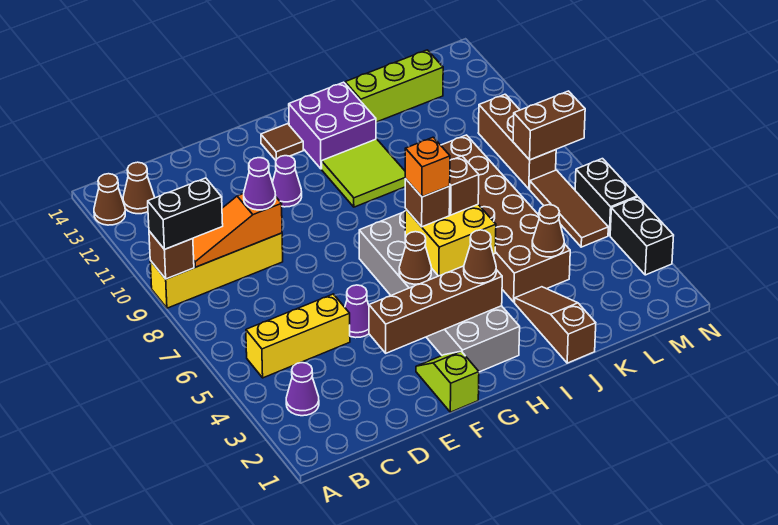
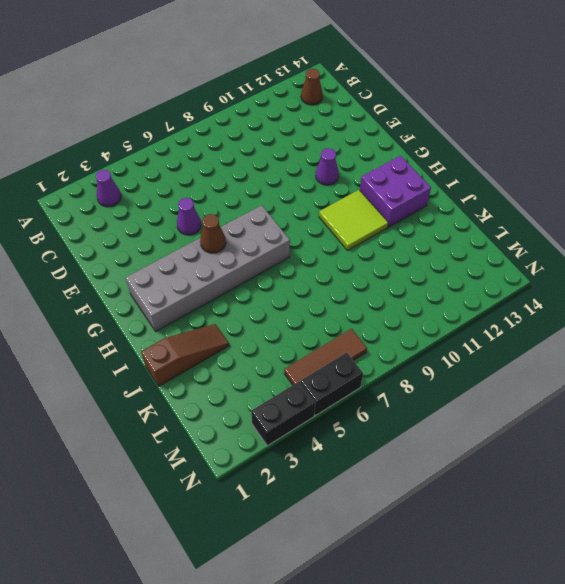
none -> yellow 1x4 brick [150,233,283,308]
none -> brown 1x1 cone [94,174,125,225]
none -> yellow 1x3 brick [246,294,350,378]
none -> lime 1x2 slope [416,351,479,412]

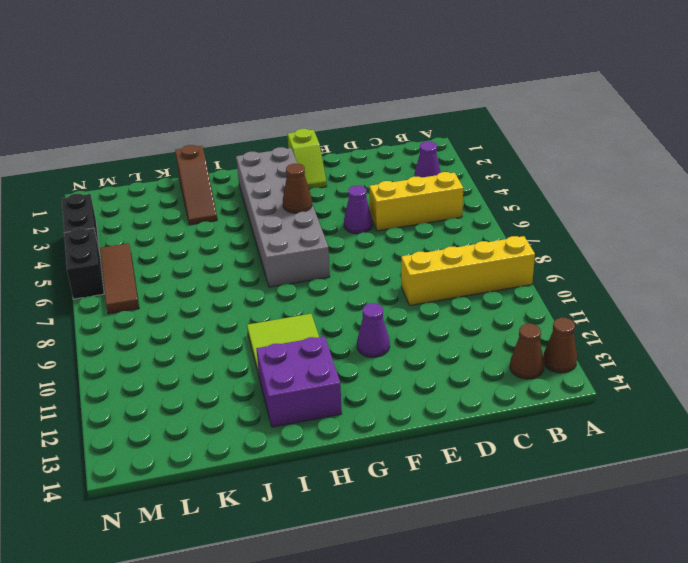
none -> brown 1x1 tile [261,124,303,160]
none -> brown 2x6 brick [441,135,570,302]
none -> lime 1x3 brick [345,50,443,122]
none -> brown 1x3 brick [478,94,556,189]

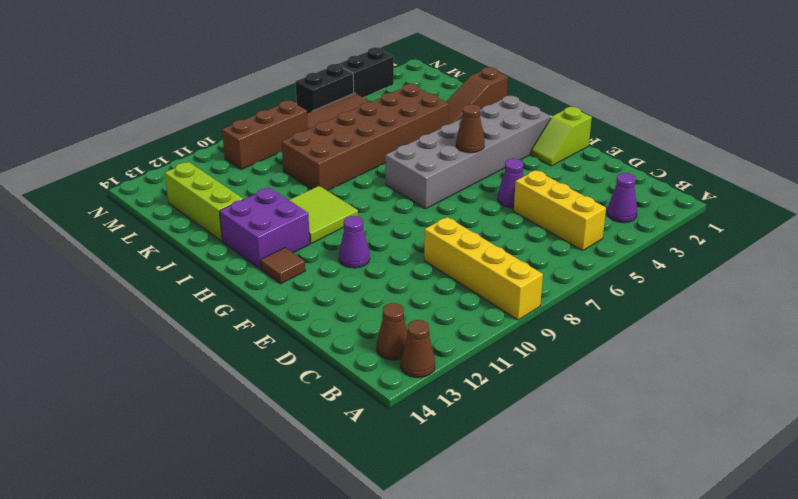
none -> brown 1x1 brick [149,231,194,279]
none -> orange 1x3 slope [193,193,282,267]
none -> brown 1x4 brick [369,266,502,353]
none -> yellow 2x2 brick [405,204,496,276]

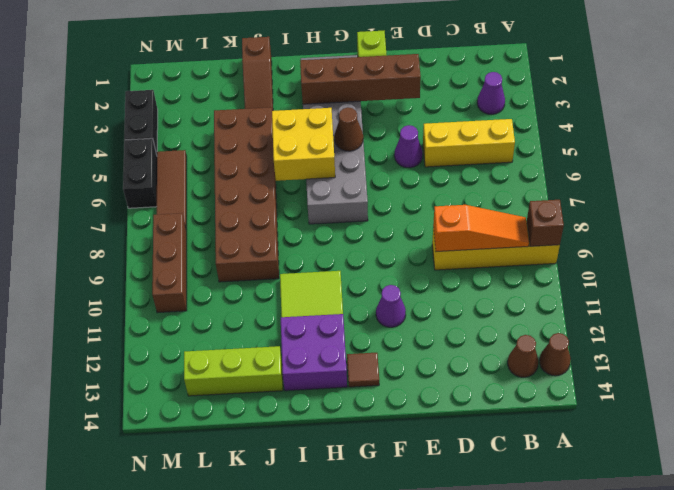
none -> brown 1x1 cone [532,205,564,257]
none -> brown 1x2 brick [513,91,585,160]
none -> black 1x2 brick [148,178,223,249]
none -> purple 1x1 cone [244,158,276,210]

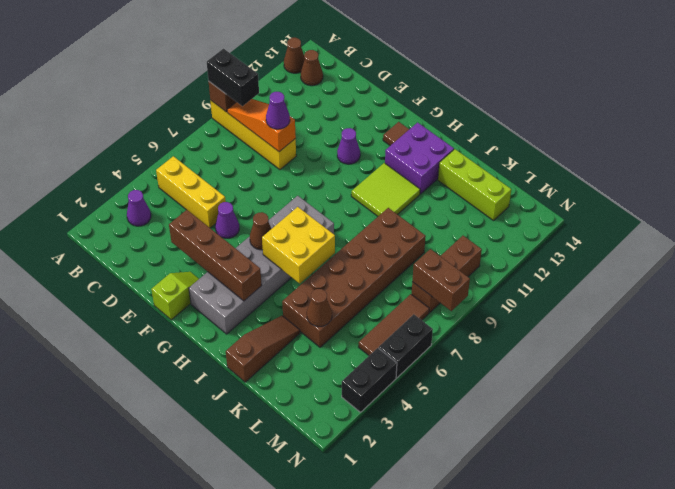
none -> brown 1x1 cone [464,230,496,283]
none -> brown 1x1 brick [405,179,450,227]
none -> brown 1x1 brick [449,156,479,215]
none -> orange 1x1 brick [405,137,450,197]

